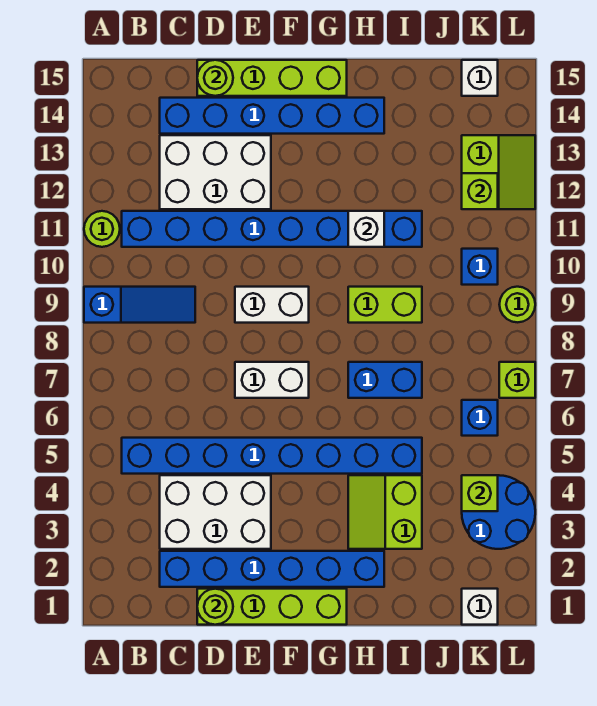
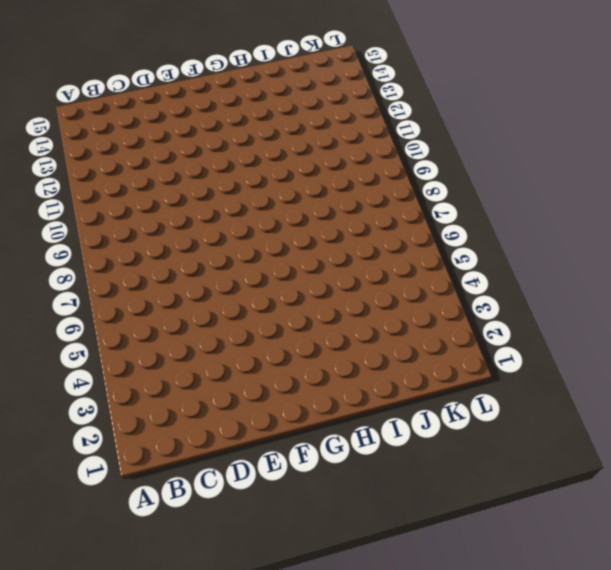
none -> blue 1x3 slope [84,287,195,323]
none -> lime 1x1 round brick [84,211,120,247]
none -> blue 1x8 brick [122,438,422,474]

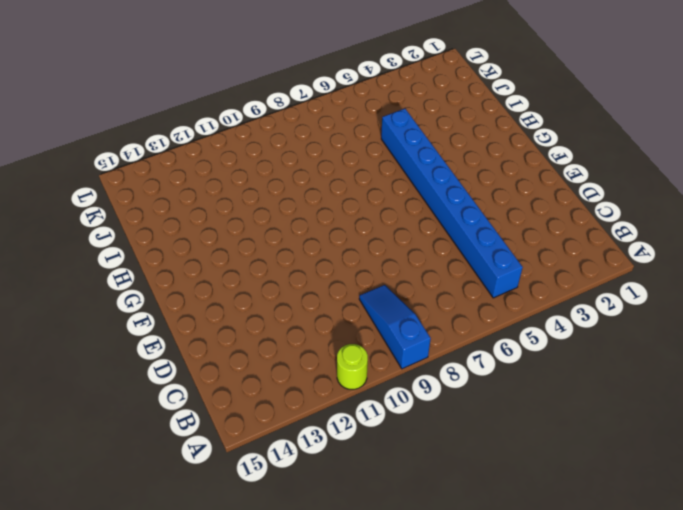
none -> blue 1x8 brick [122,211,422,247]
none -> blue 1x6 brick [160,551,384,587]
none -> white 2x3 brick [160,475,271,549]

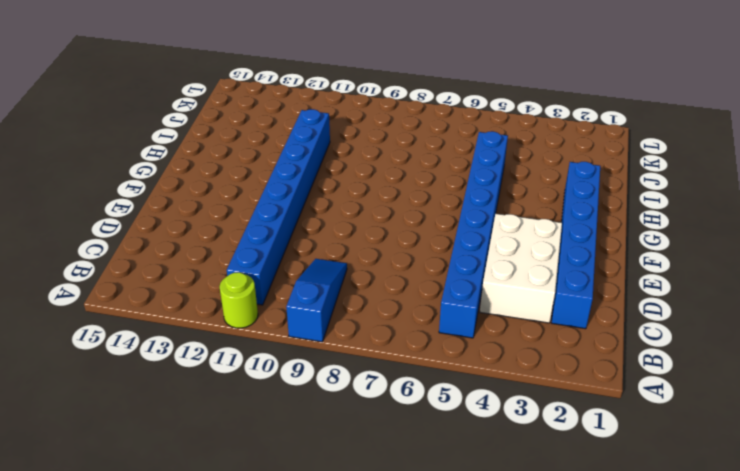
none -> white 2x3 brick [160,135,271,209]
none -> blue 1x6 brick [160,98,384,134]
none -> lime 1x4 brick [197,589,347,625]

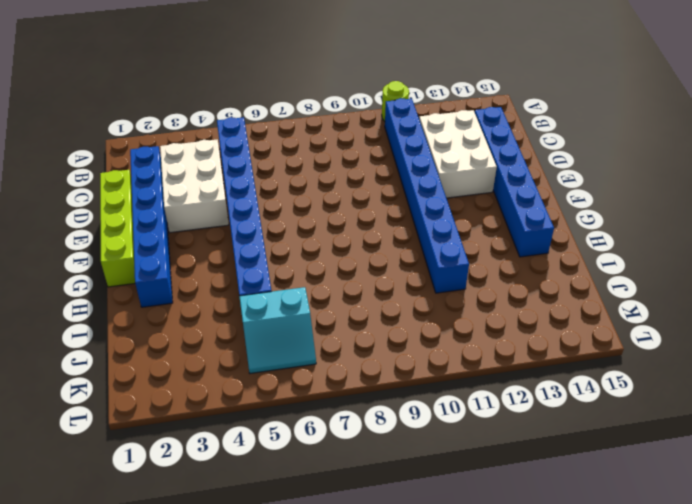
cyan 2x2 slope [239,287,316,373] -> blue 1x1 brick [462,400,498,436]
none -> blue 1x3 slope [84,287,195,323]
none -> lime 1x4 brick [197,60,347,96]
none -> white 1x2 brick [235,362,309,398]

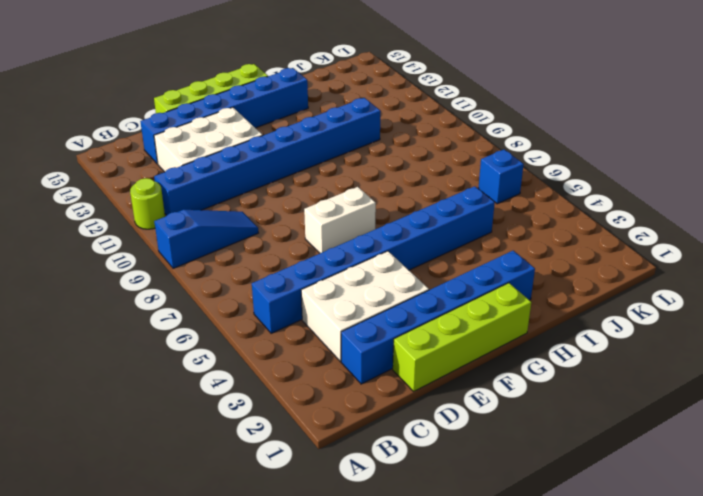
none -> white 1x2 brick [235,287,309,323]
none -> lime 2x2 slope [348,475,422,549]
none -> blue 1x2 brick [348,362,422,398]

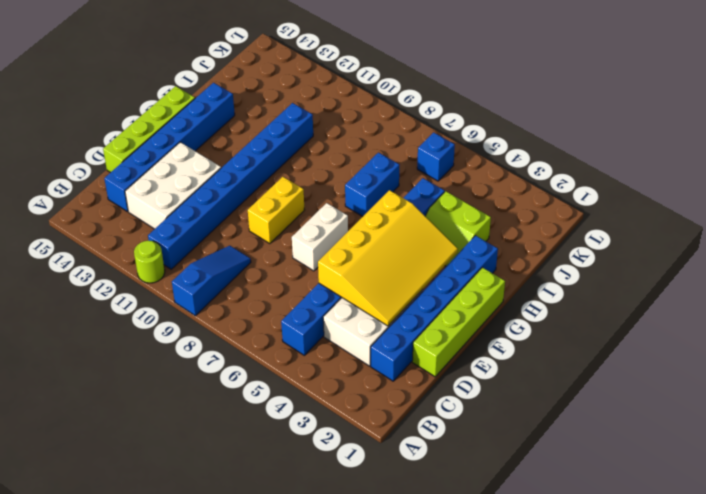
yellow 3x4 slope [318,190,458,326] -> none
yellow 1x2 brick [248,177,304,244] -> white 1x2 brick [235,287,309,323]
none -> lime 1x2 brick [348,287,422,323]
none -> white 1x1 brick [462,589,498,625]
none -> blue 2x2 round brick [462,475,535,549]

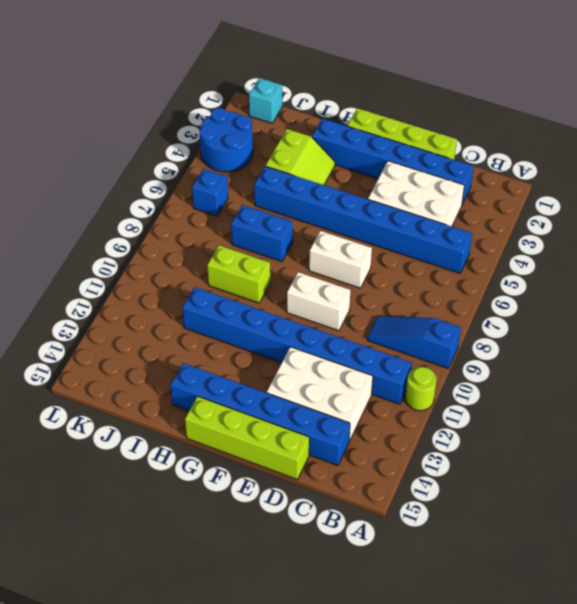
cyan 1x1 brick [249,78,282,123] -> white 1x1 brick [462,589,498,625]
none -> blue 1x1 brick [462,249,498,285]
none -> lime 2x2 slope [462,135,535,209]
none -> white 1x1 brick [462,60,498,96]

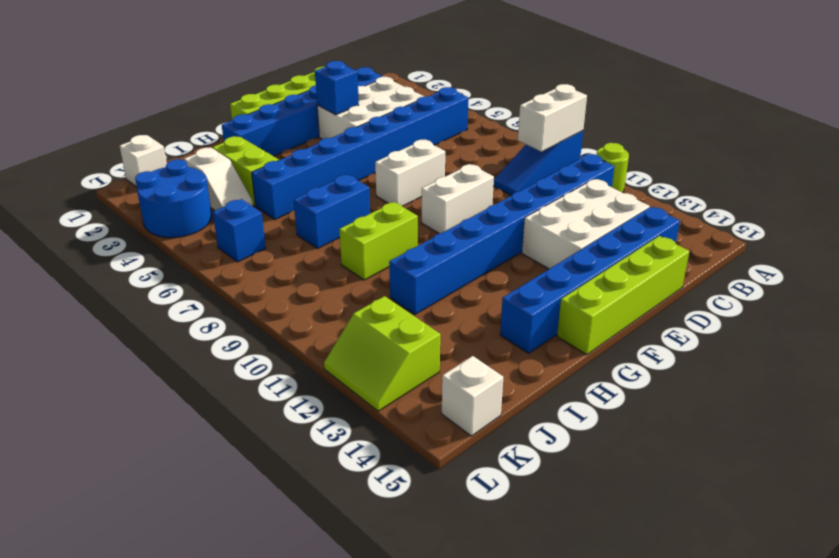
white 1x2 brick [518,84,587,152] -> none
blue 1x1 brick [315,61,359,115] -> blue 1x1 brick moved to [462,249,498,285]
white 1x2 slope [184,148,253,211] -> none
none -> lime 1x1 brick [499,362,535,398]
none -> lime 1x1 round brick [499,287,535,322]
none -> lime 1x1 round brick [197,589,233,625]

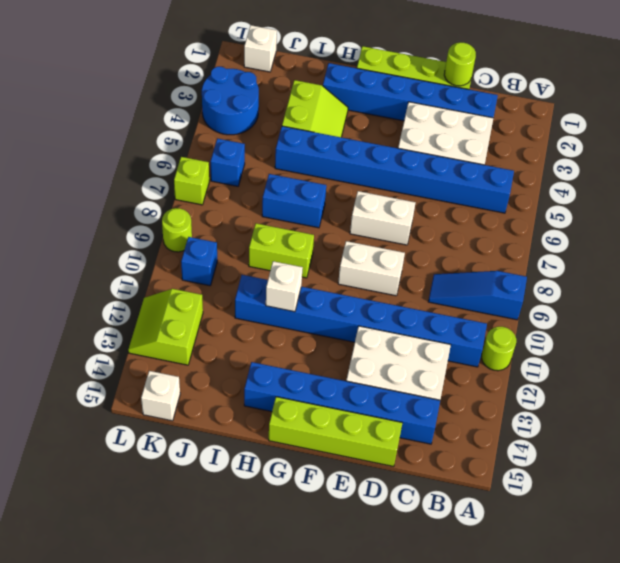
none -> lime 1x1 round brick [197,60,233,96]
none -> lime 1x1 brick [462,475,498,511]
none -> lime 1x1 brick [462,173,498,209]

